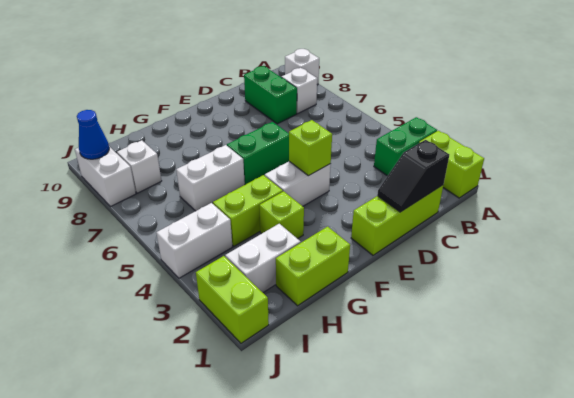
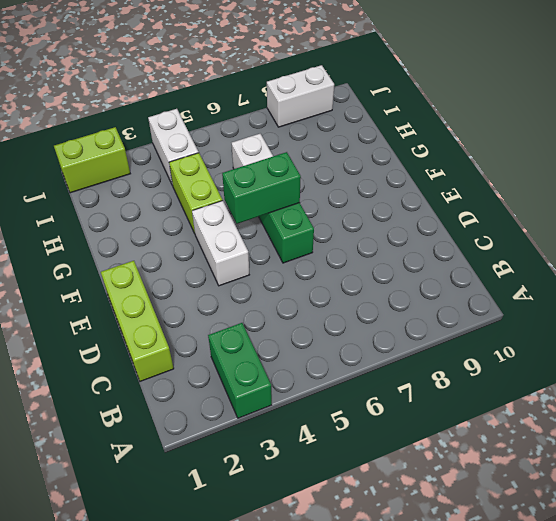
green 1x2 brick [222,152,301,224] -> green 1x2 brick moved to [244,66,297,124]
none -> lime 1x2 brick [419,131,484,198]
none -> white 1x1 brick [285,49,319,85]
none -> white 1x1 brick [281,68,317,114]

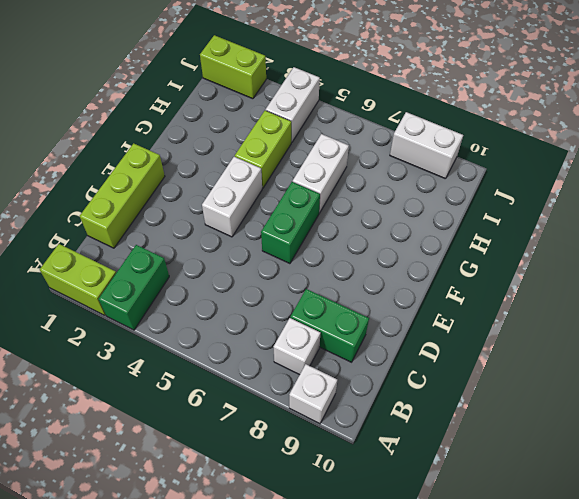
none -> lime 1x2 brick [276,227,350,306]
none -> lime 1x1 brick [259,191,304,239]
none -> white 1x2 brick [225,224,301,292]

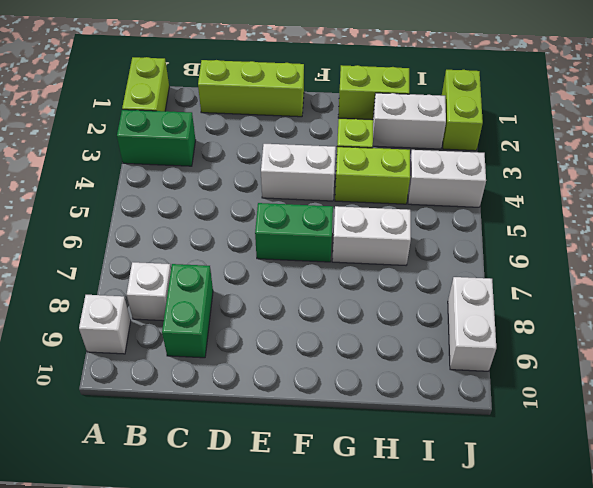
none -> white 1x1 brick [117,140,162,193]
none -> black 1x2 slope [377,140,449,212]
none -> lime 1x1 brick [289,120,332,176]

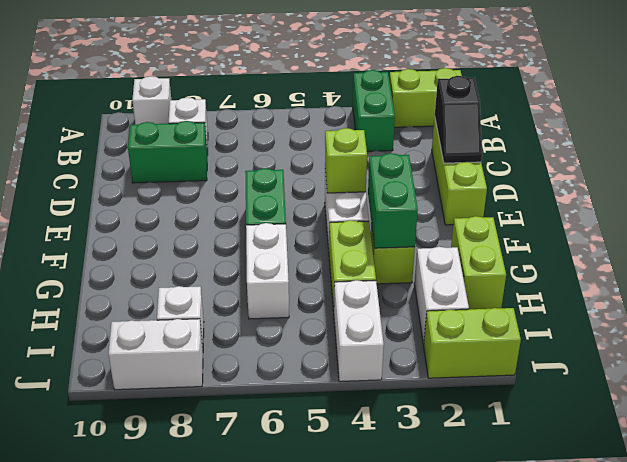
green 1x2 brick [368,153,418,248] -> none
none -> blue 1x1 cone [77,110,109,159]

